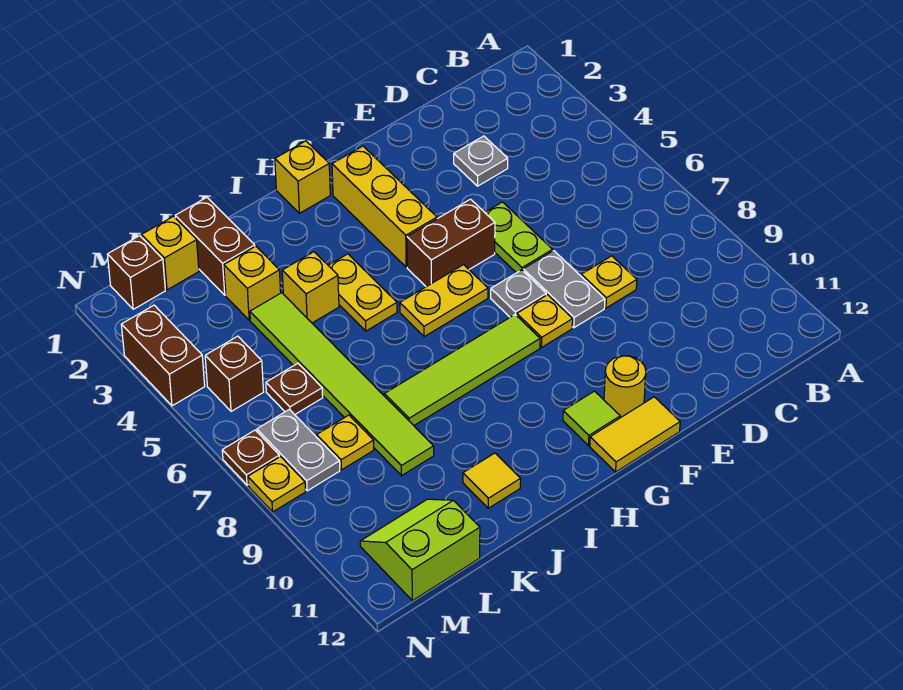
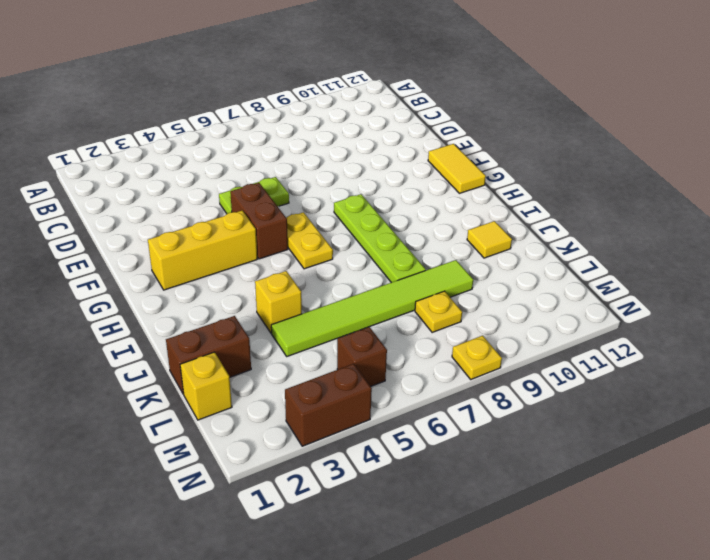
lime 1x4 plate [334,194,426,283] -> lime 1x4 tile [384,315,540,425]
none -> grey 1x1 plate [454,136,508,186]
none -> yellow 1x1 plate [581,256,637,308]
none -> grey 1x2 plate [523,251,605,328]
none -> grey 1x1 plate [491,270,546,317]

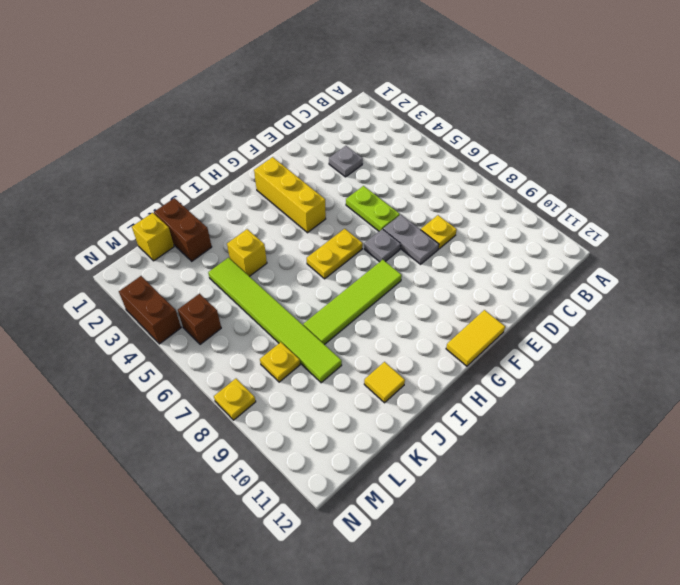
none -> brown 1x2 brick [407,199,495,287]
none -> yellow 1x1 plate [517,295,573,348]
none -> yellow 1x1 round brick [604,356,646,418]
none -> lime 1x1 tile [563,391,620,446]

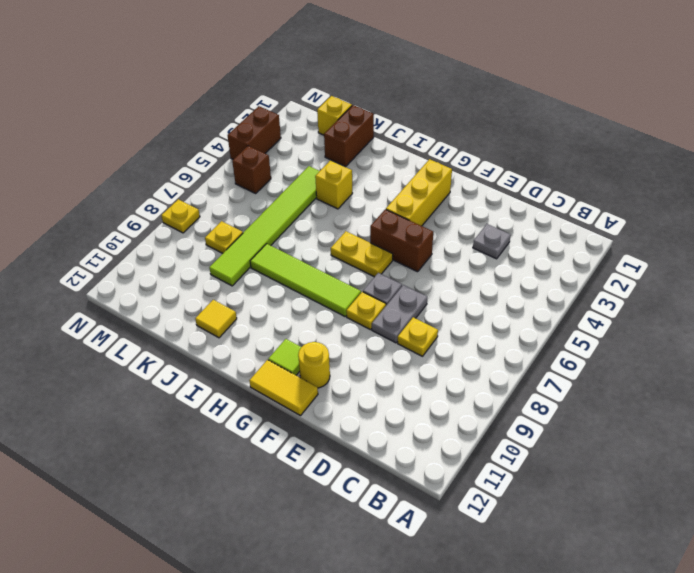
none -> lime 1x2 plate [485,202,553,273]
none -> yellow 1x1 brick [275,141,330,213]
none -> yellow 1x2 plate [328,254,397,331]
none -> yellow 1x1 brick [224,246,281,320]

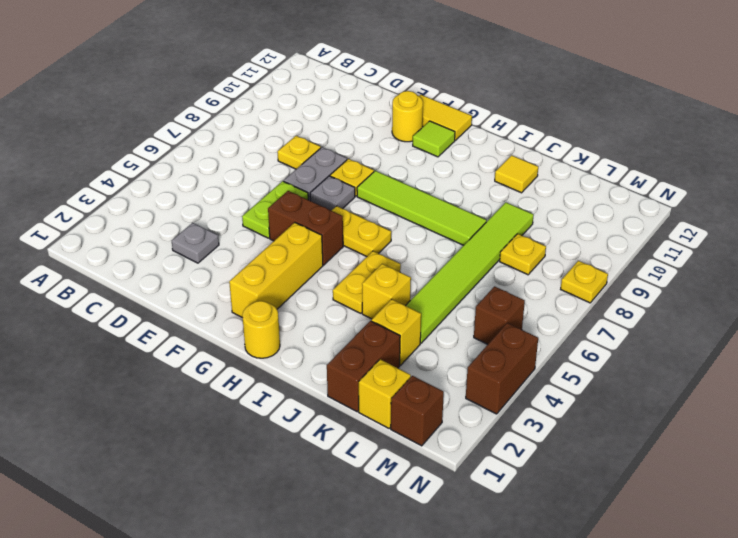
yellow 1x1 round brick [242,301,280,358] -> yellow 1x1 brick [275,141,330,213]
none -> brown 1x1 plate [266,363,323,415]
none -> lime 2x2 slope [360,499,480,601]
none -> grey 1x2 plate [257,409,340,491]
none -> brown 1x1 plate [222,430,279,485]

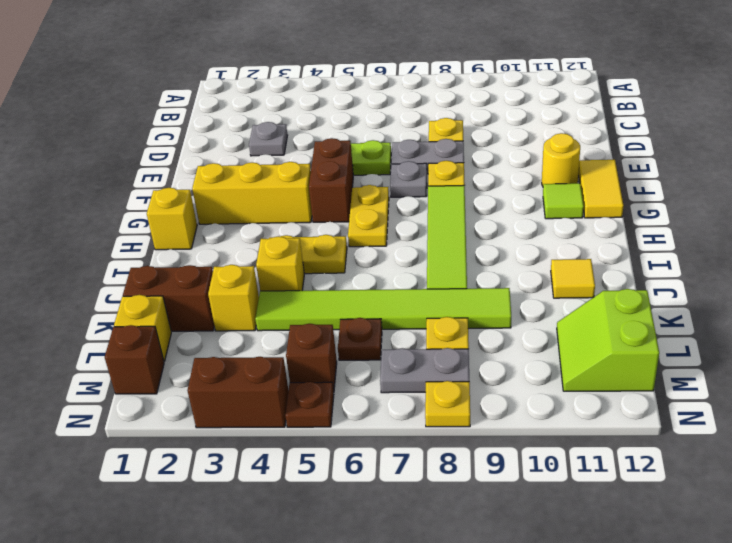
brown 1x1 plate [285,382,334,427] -> brown 1x1 plate moved to [222,430,279,485]

